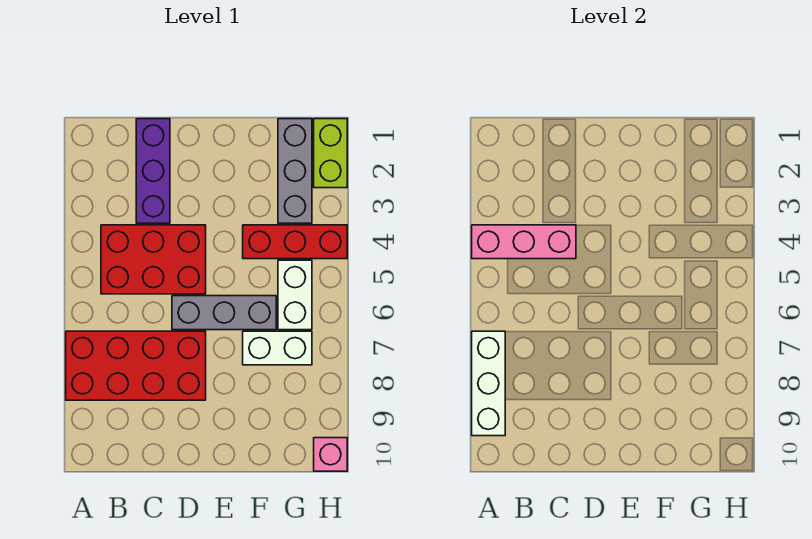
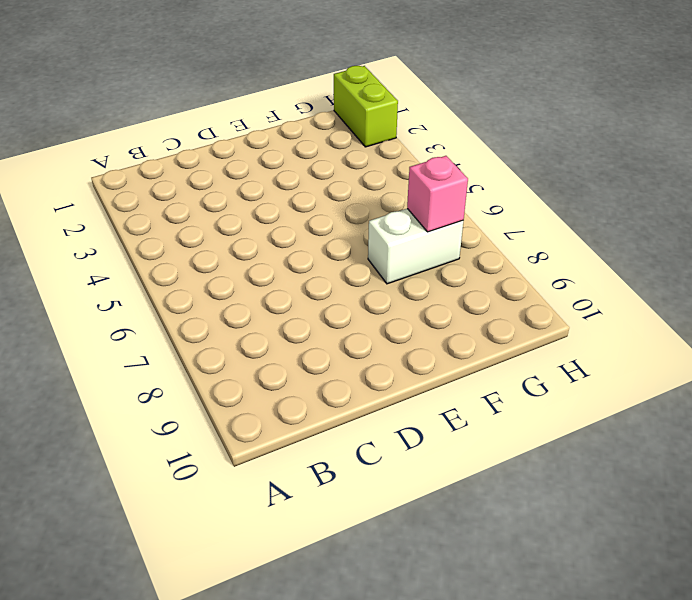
pink 1x1 brick [407,156,468,232] -> pink 1x1 brick moved to [314,438,347,471]
none -> red 2x4 brick [66,331,206,400]
none -> red 2x3 brick [101,225,206,294]
none -> purple 1x3 brick [136,119,170,223]

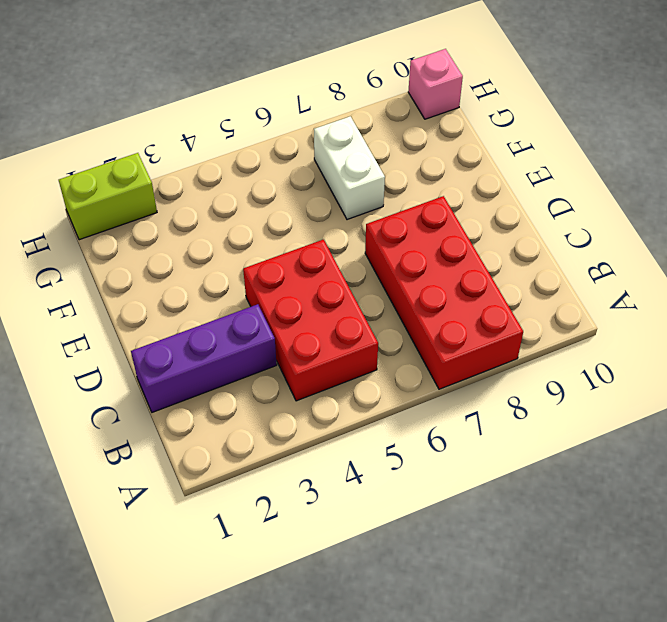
none -> grey 1x3 brick [172,296,276,330]
none -> red 1x3 brick [243,225,347,259]
none -> grey 1x3 brick [278,119,312,223]

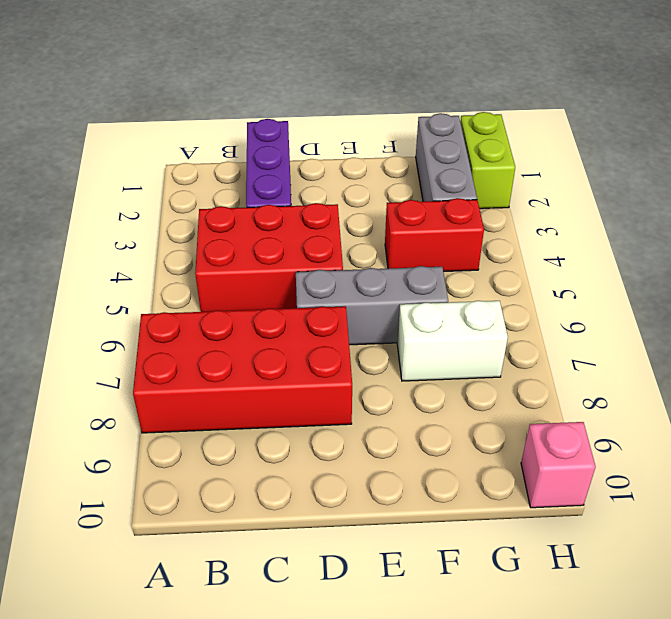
red 1x2 brick [385,198,484,272] -> red 1x3 brick [243,225,347,259]
none -> white 1x2 brick [278,260,312,330]
none -> pink 1x3 brick [472,225,576,259]
none -> white 1x3 brick [472,331,505,436]

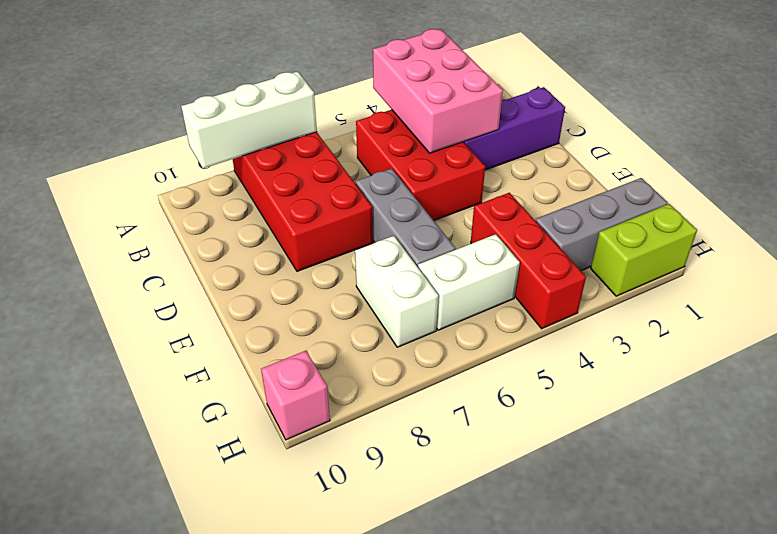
pink 2x3 brick [373,29,503,153] -> pink 1x3 brick [472,225,576,259]

